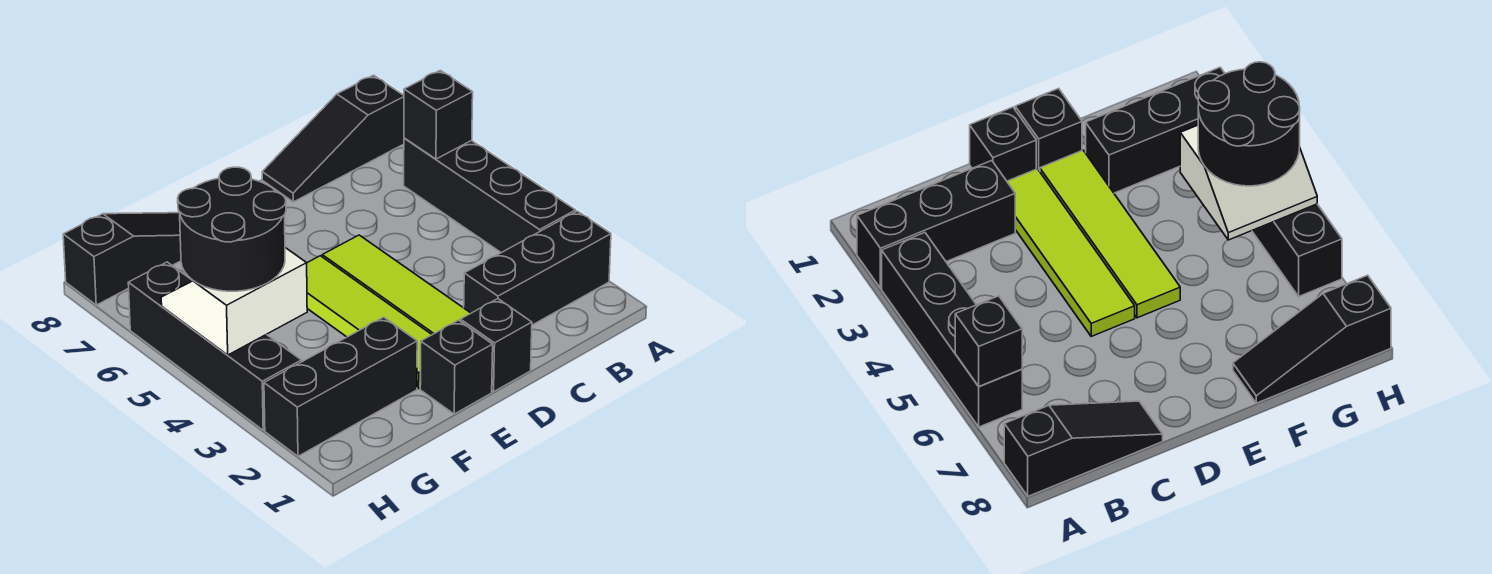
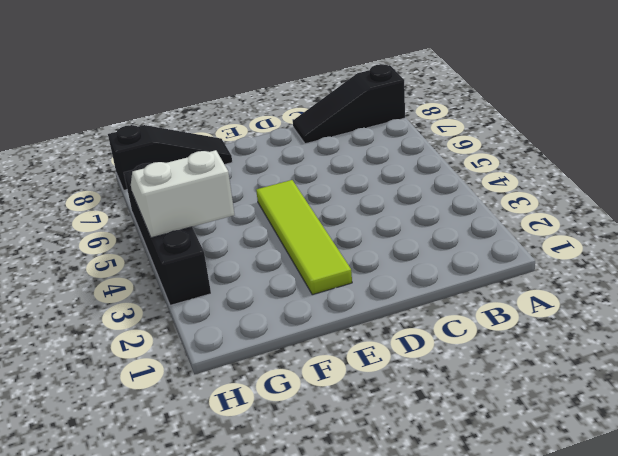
none -> black 1x3 brick [464,211,611,325]
none -> black 1x4 brick [404,138,576,253]
none -> black 1x1 brick [460,299,532,392]

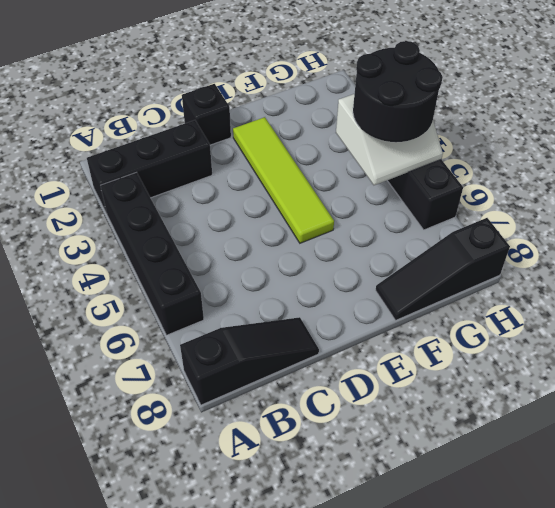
none -> lime 1x4 tile [322,235,471,335]
none -> black 1x1 brick [420,320,493,414]
none -> black 1x3 brick [264,317,417,456]

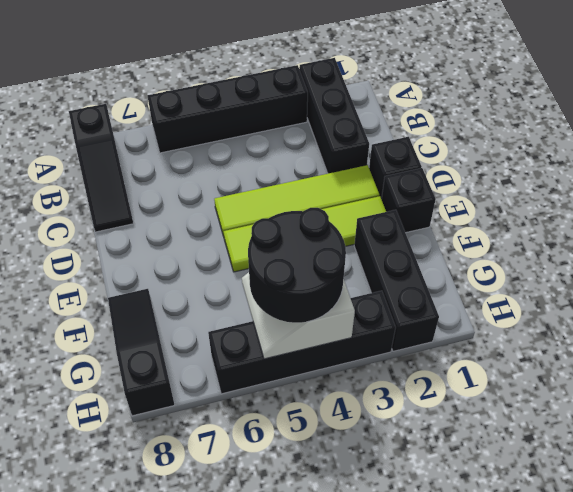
none -> black 1x1 brick [404,71,473,159]

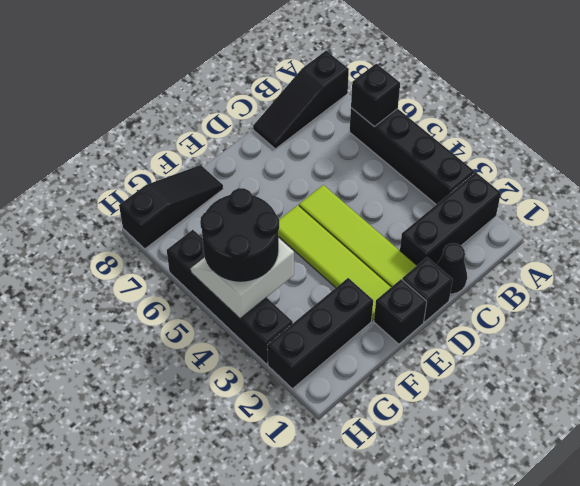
black 1x1 cone [437,243,467,294] -> none

